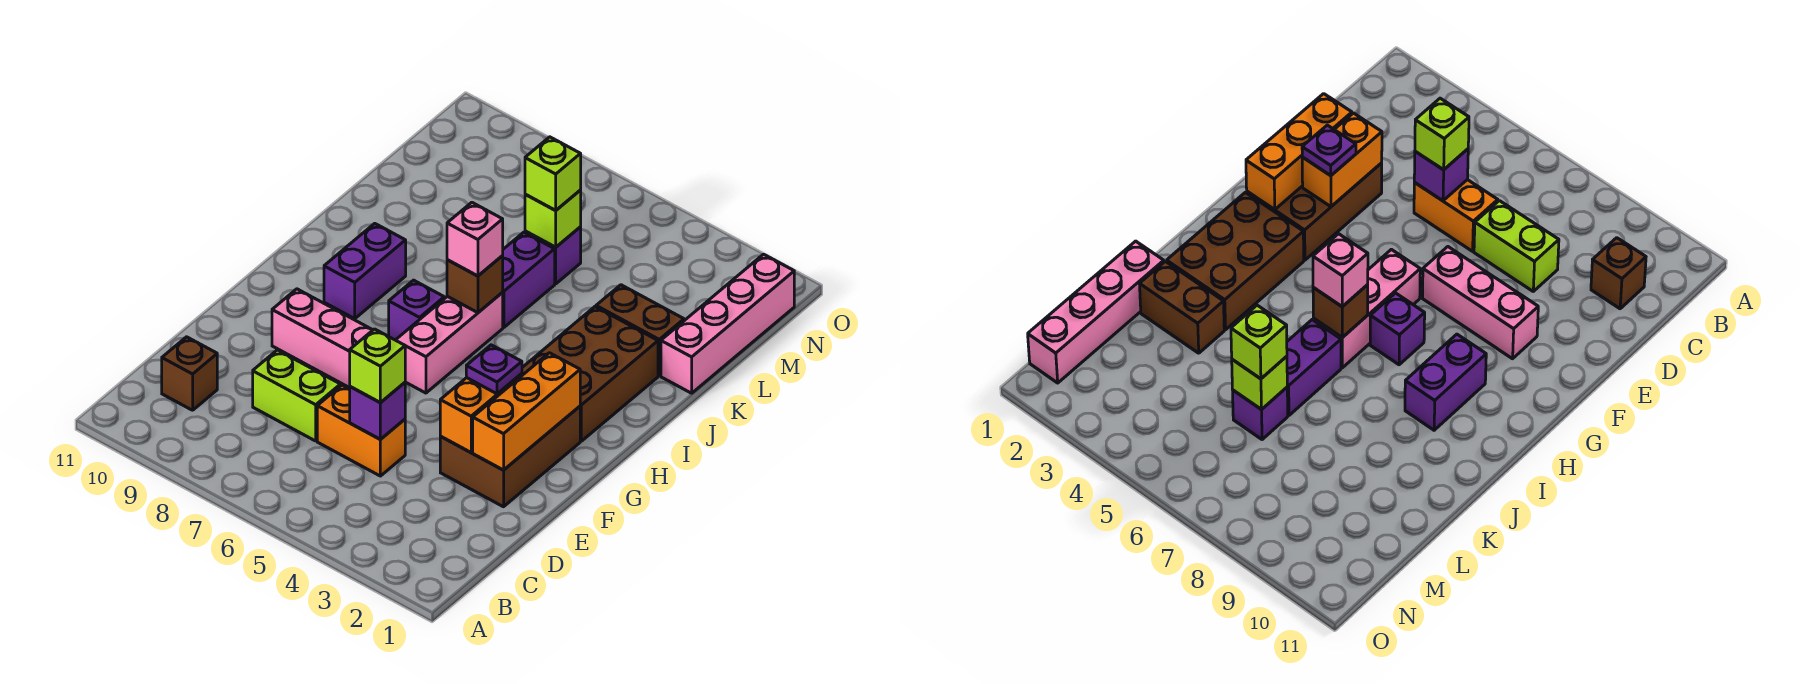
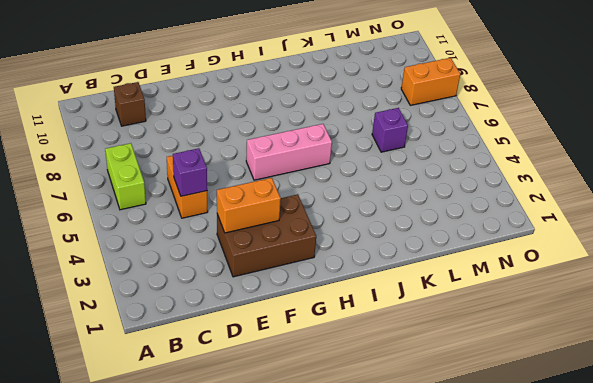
lime 1x2 brick [105,143,146,210] -> lime 1x2 brick moved to [253,350,340,441]
orange 1x2 brick [401,58,460,105] -> none
none -> pink 1x3 brick [272,289,372,388]
none -> brown 2x3 brick [522,307,658,441]
none -> purple 1x1 brick [389,280,444,340]

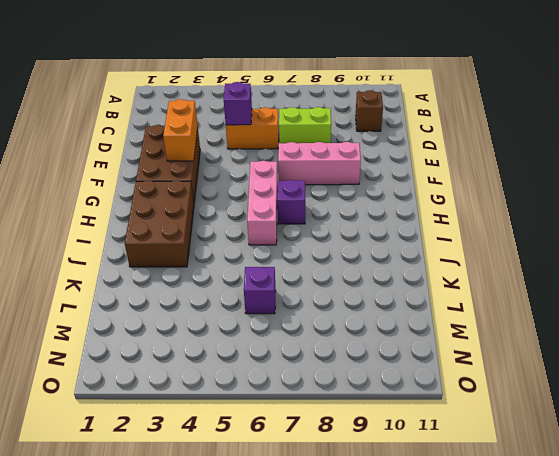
none -> purple 1x2 brick [324,223,406,319]
none -> purple 1x2 brick [502,232,555,328]
none -> pink 1x4 brick [661,254,794,393]

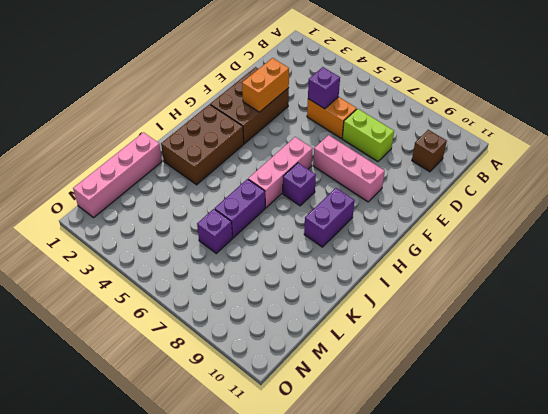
none -> brown 1x2 brick [596,285,684,376]
none -> orange 1x3 brick [473,353,580,470]
none -> brown 1x1 brick [447,256,503,313]

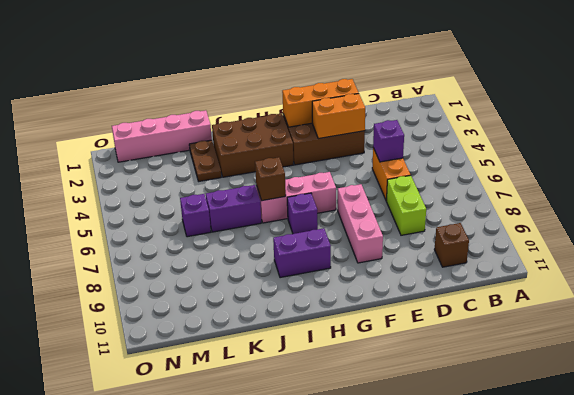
brown 1x2 plate [189,140,221,181] -> brown 1x2 brick [596,285,684,376]
none -> lime 1x1 brick [525,190,581,247]
none -> lime 1x1 brick [350,329,405,403]
none -> purple 1x1 plate [466,345,522,394]

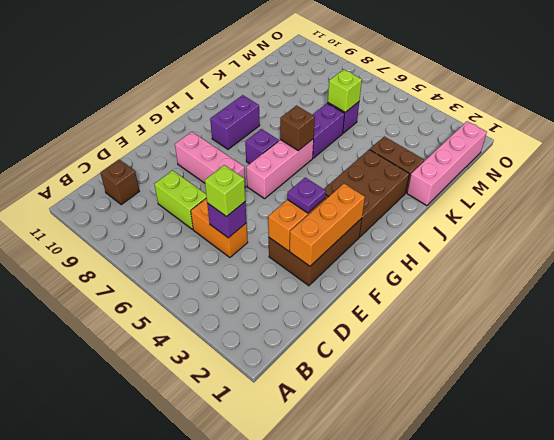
none -> pink 1x1 brick [447,202,503,276]
none -> lime 1x1 brick [525,137,581,210]

